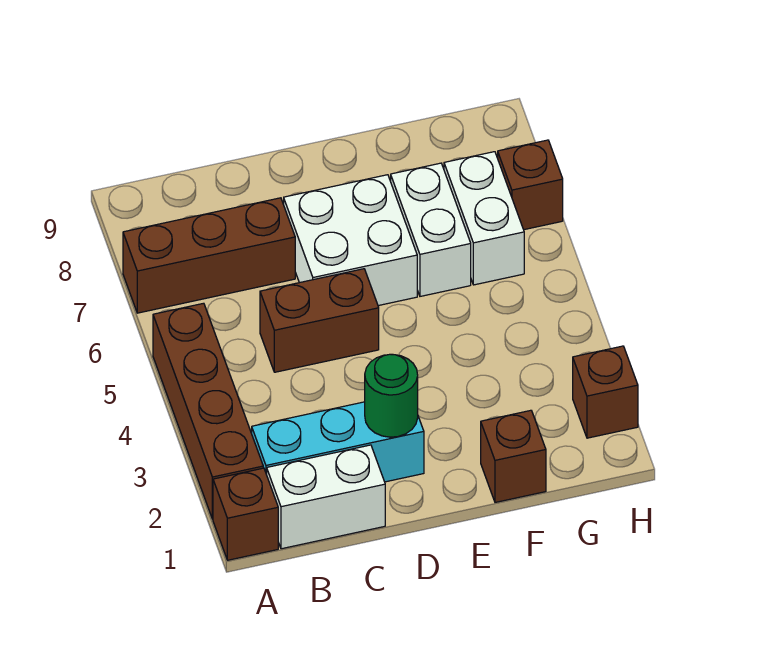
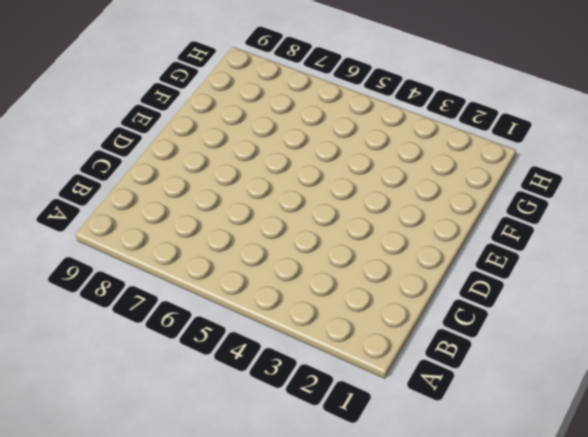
none -> brown 1x1 brick [213,468,278,560]
none -> brown 1x4 brick [153,303,263,519]
none -> brown 1x3 brick [123,198,295,313]

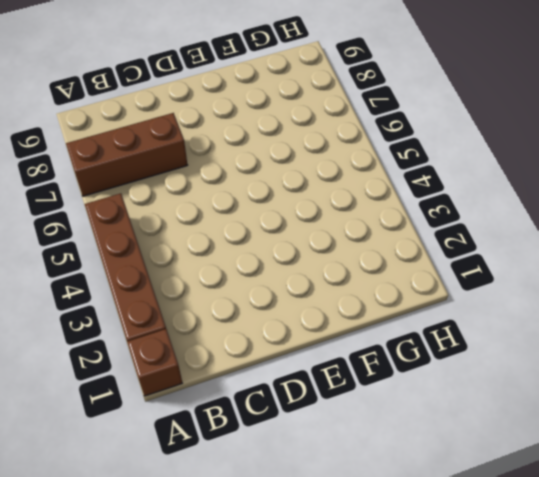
none -> white 1x2 brick [267,445,385,549]
none -> cyan 1x3 brick [252,402,424,482]
none -> brown 1x2 brick [260,269,379,372]

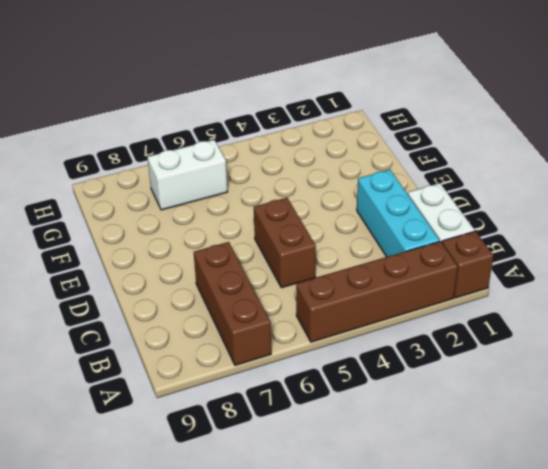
none -> white 2x2 brick [284,175,417,306]
none -> brown 1x1 brick [481,410,546,502]
none -> white 1x2 brick [391,163,471,296]

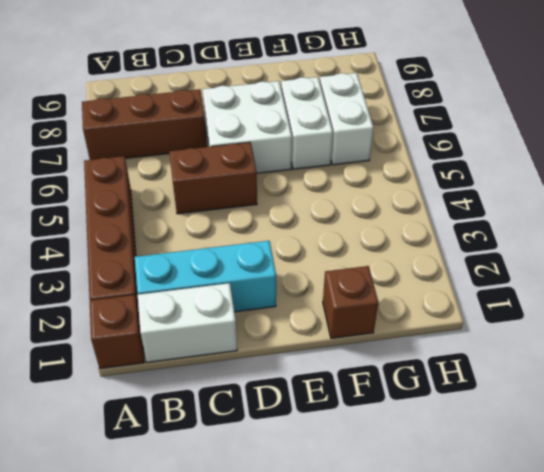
none -> brown 1x1 brick [573,346,638,438]
none -> brown 1x1 brick [498,140,563,230]
none -> green 1x1 round brick [365,354,418,437]

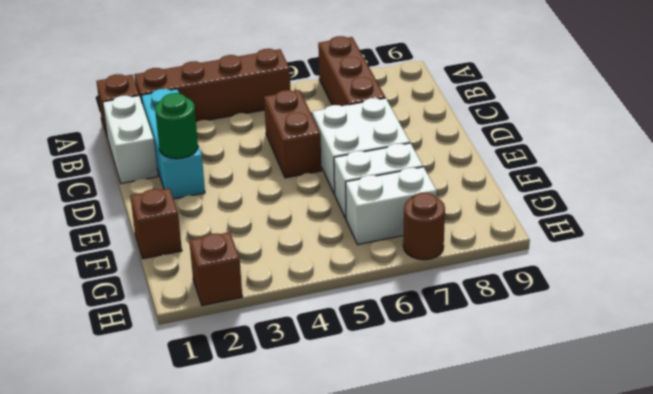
brown 1x1 round brick [403,193,445,260] -> brown 1x1 brick [498,140,563,230]

